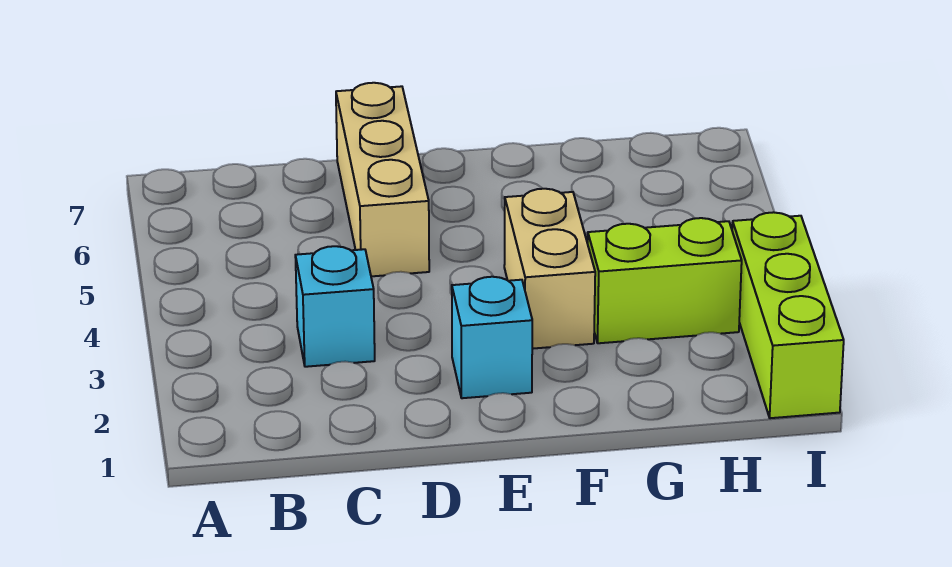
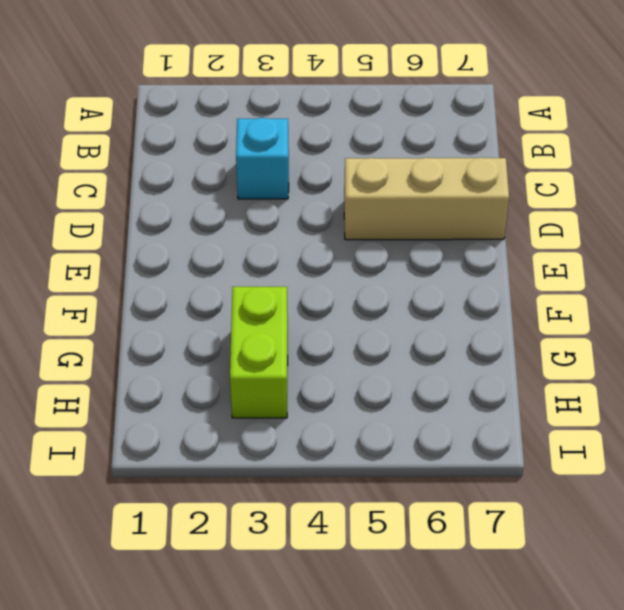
none -> cyan 1x1 brick [452,277,532,398]
none -> tan 1x2 brick [504,189,595,349]

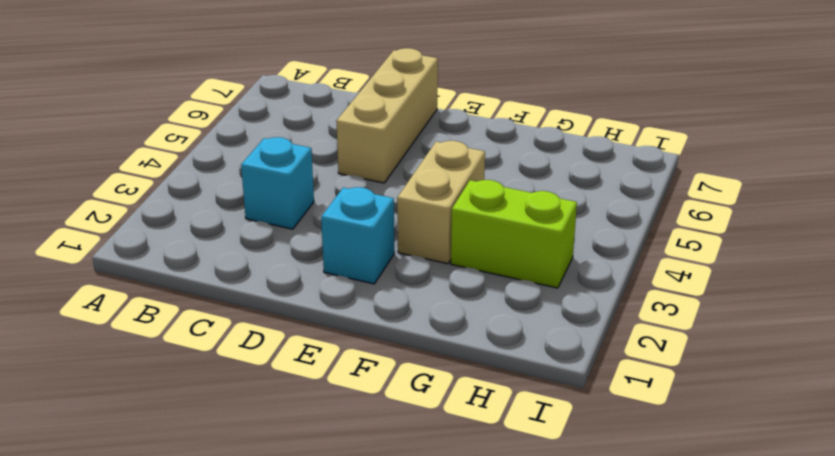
none -> lime 1x3 brick [732,212,844,418]

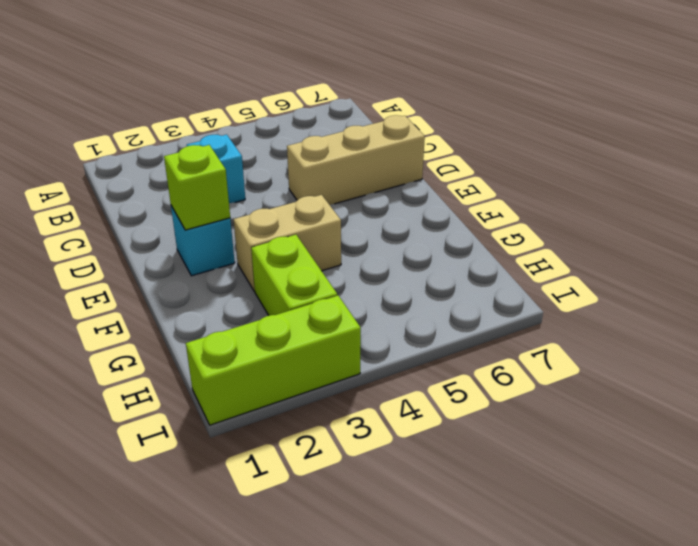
lime 1x1 brick [164,145,230,230] -> none

